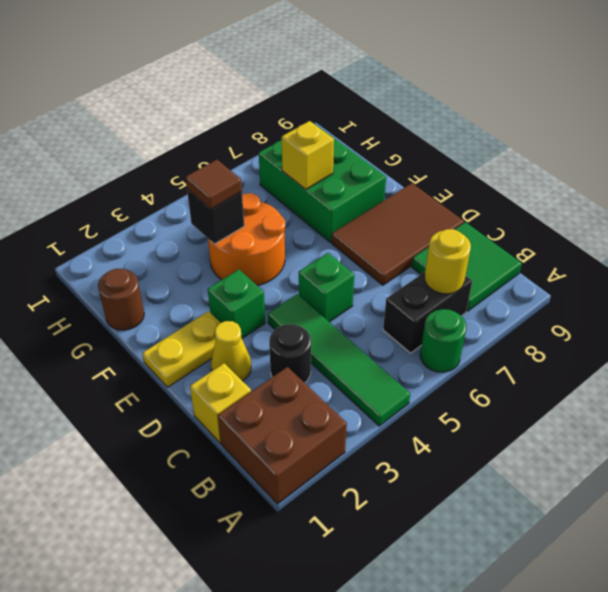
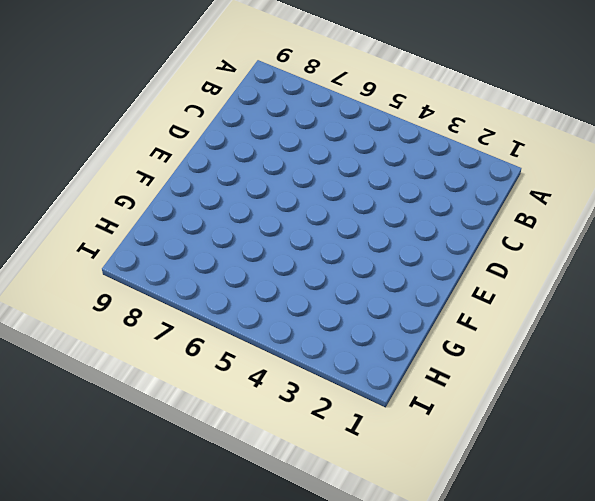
none -> brown 2x2 brick [218,367,347,504]
none -> green 1x4 tile [268,294,410,426]
none -> green 1x1 round brick [420,309,466,372]

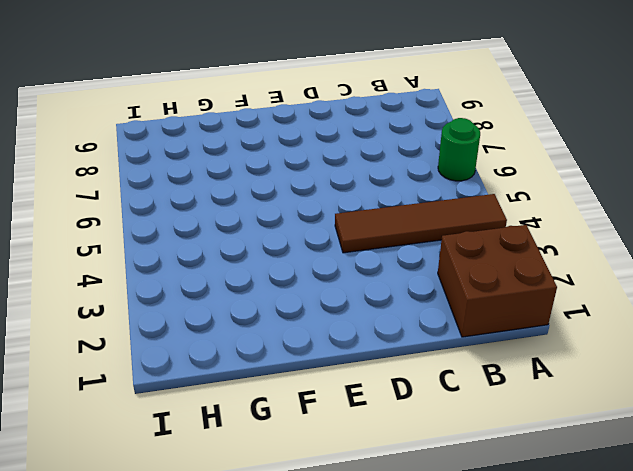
brown 1x4 tile [335,194,507,253] -> green 1x4 tile [268,294,410,426]
none -> black 1x2 brick [383,272,472,353]
none -> green 2x2 tile [412,222,522,311]
none -> yellow 1x1 brick [190,363,251,443]

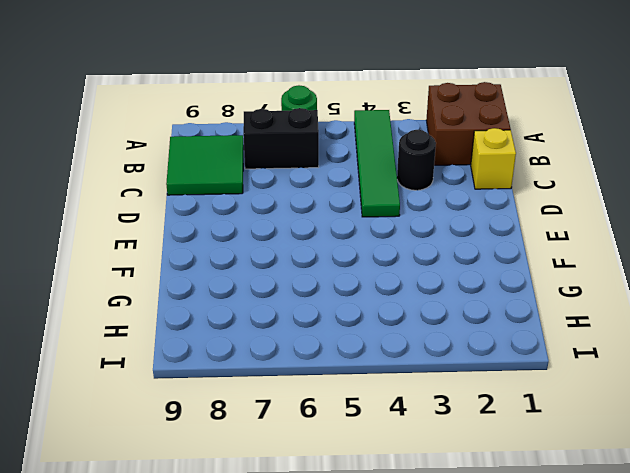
none -> yellow 1x1 cone [211,321,251,381]
none -> green 1x1 brick [299,253,354,322]
none -> brown 2x3 tile [332,183,464,285]

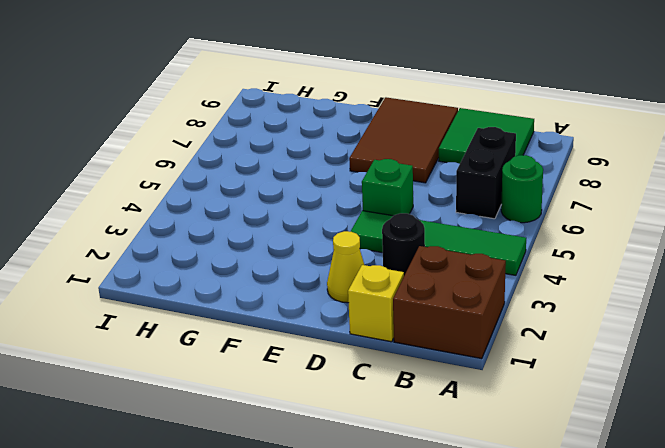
none -> yellow 1x2 plate [142,311,220,387]
none -> green 1x1 brick [208,270,265,338]
none -> orange 2x2 round brick [208,193,285,286]

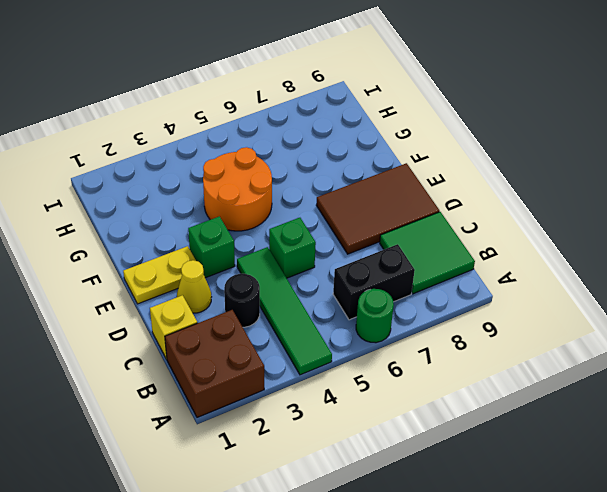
none -> green 2x3 brick [259,123,386,242]
none -> brown 1x1 round brick [98,269,144,330]
none -> yellow 1x1 round brick [425,229,471,294]

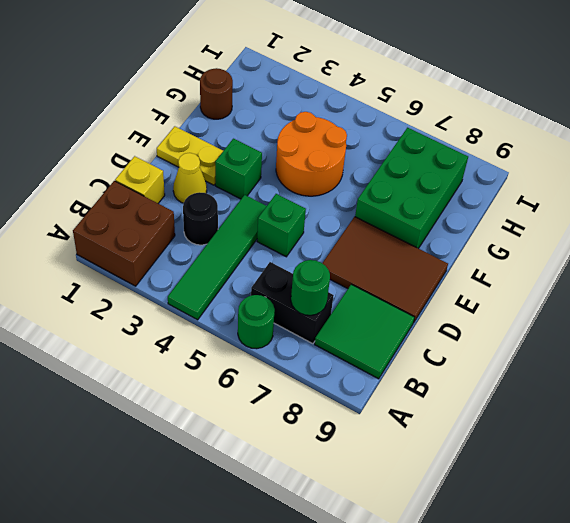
green 1x1 round brick [291,260,330,315] -> yellow 1x1 round brick [425,229,471,294]
none -> black 1x1 brick [187,189,244,244]
none -> yellow 1x1 brick [282,121,334,189]
none -> brown 1x1 tile [185,160,242,209]

